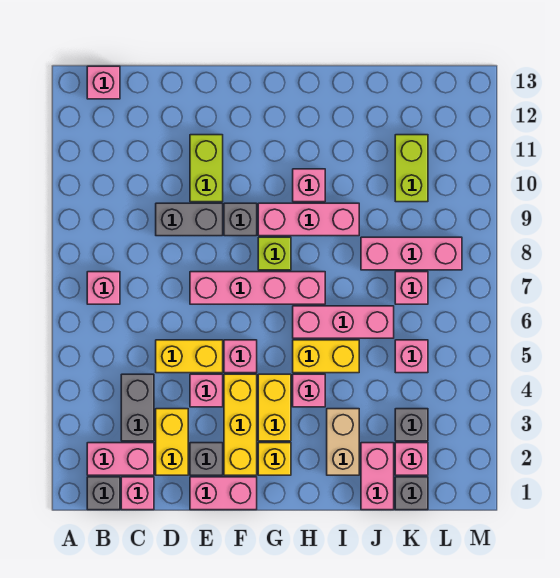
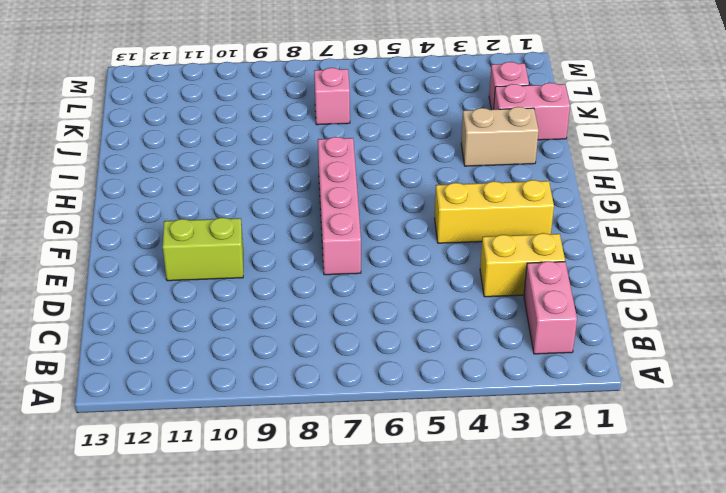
none -> grey 1x1 brick [87,477,120,510]
none -> pink 1x1 brick [87,272,120,304]
none -> pink 1x1 brick [87,66,120,99]
none -> pink 1x1 brick [121,477,154,510]

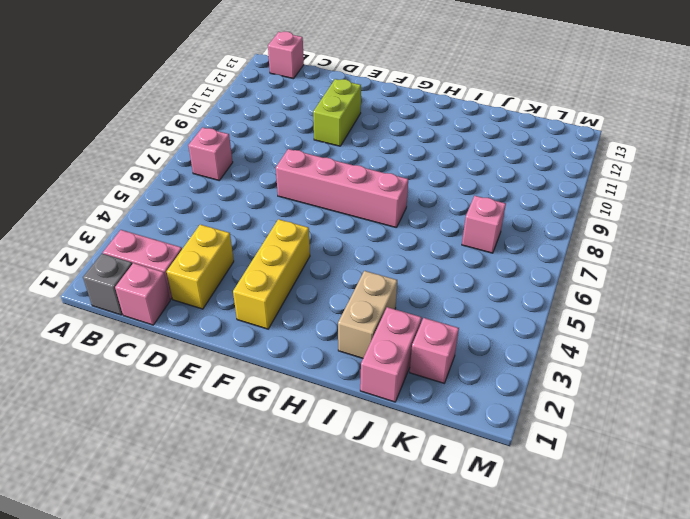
none -> grey 1x2 brick [121,374,154,441]
none -> yellow 1x2 brick [156,340,223,373]
none -> grey 1x2 brick [156,203,223,236]
none -> pink 1x2 brick [190,477,257,510]

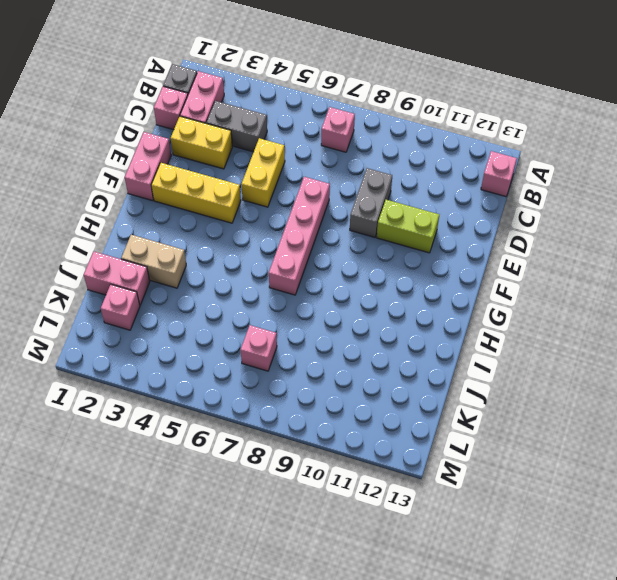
none -> grey 1x1 brick [190,443,223,475]
none -> pink 1x1 brick [190,374,223,407]
none -> pink 1x1 brick [224,340,257,373]
none -> grey 1x1 brick [224,203,257,236]

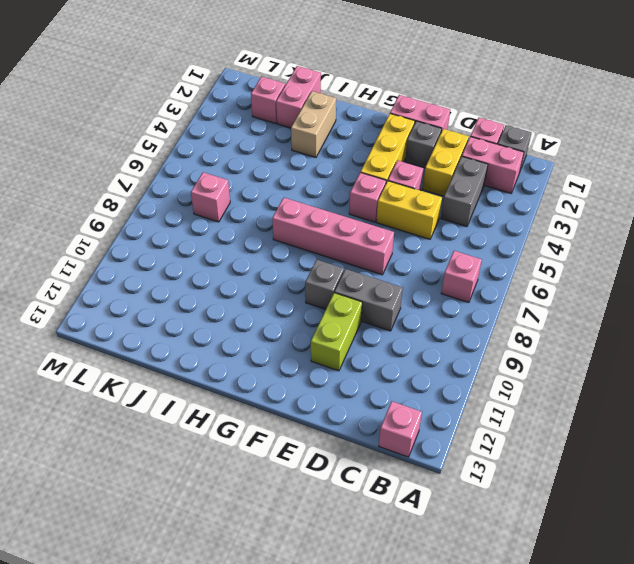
none -> yellow 1x1 brick [258,443,291,475]
none -> yellow 1x2 brick [258,374,291,441]
none -> lime 1x1 brick [258,237,291,270]
none -> pink 1x3 brick [258,203,359,236]

